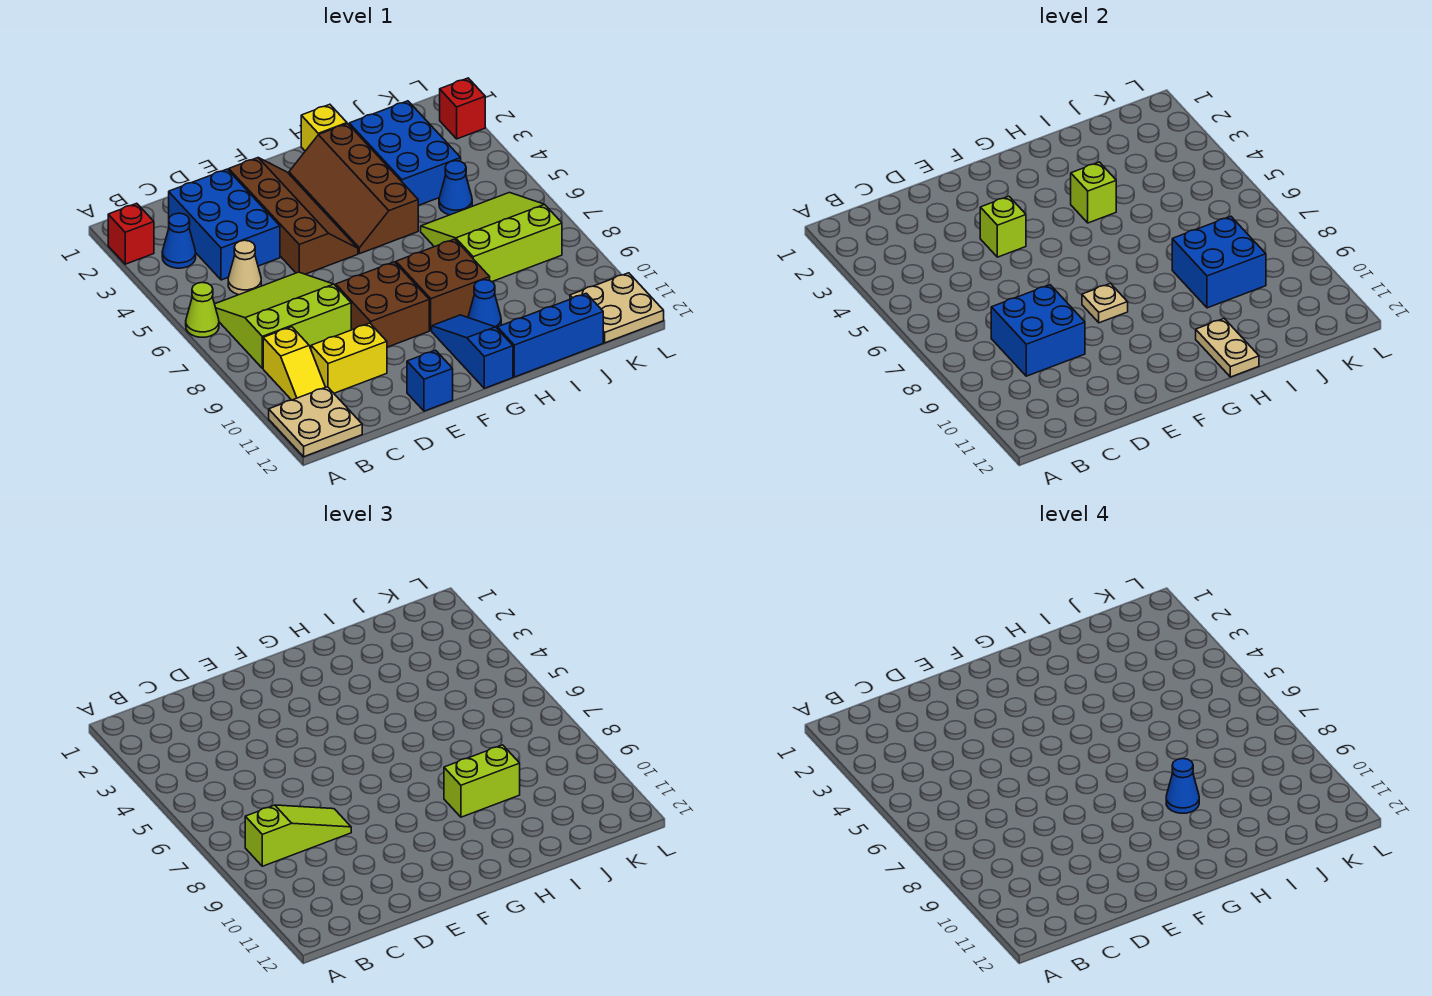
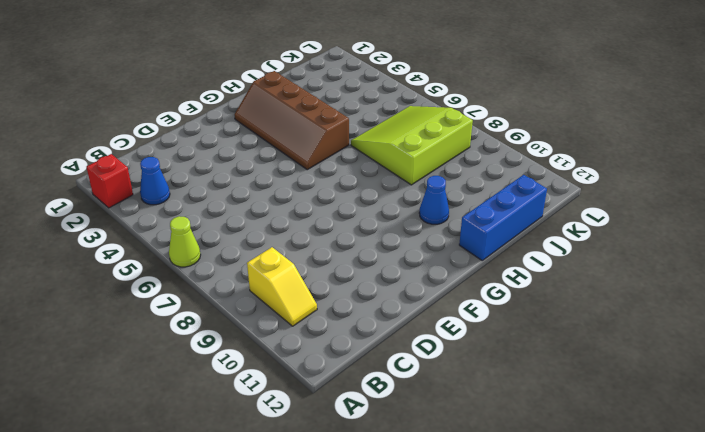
none -> tan 2x2 plate [269,387,362,457]
none -> lime 3x3 slope [215,272,351,368]
none -> blue 2x3 brick [169,169,280,280]
none -> tan 1x1 cone [228,240,261,295]

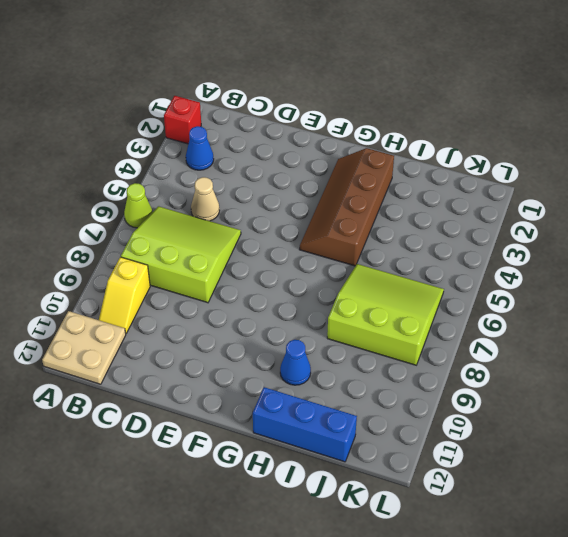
none -> blue 2x3 brick [169,169,280,280]
none -> yellow 1x2 brick [311,323,387,393]
none -> brown 2x4 slope [229,158,358,274]
none -> brown 2x2 brick [336,262,429,347]

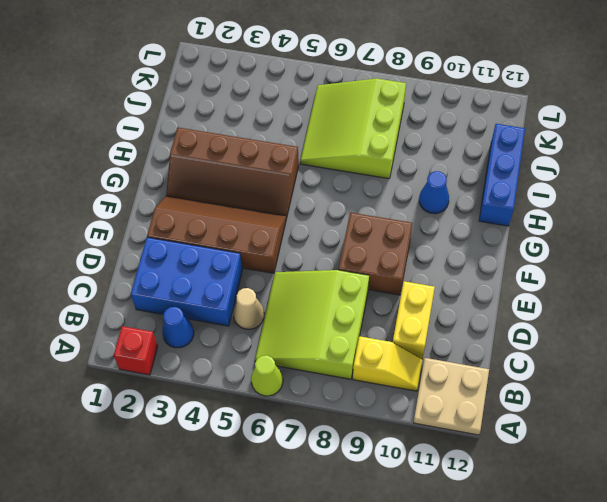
none -> blue 1x1 brick [407,350,453,411]
none -> brown 2x2 brick [396,239,490,331]
none -> blue 1x3 slope [432,315,513,388]
none -> yellow 1x1 brick [301,104,347,151]

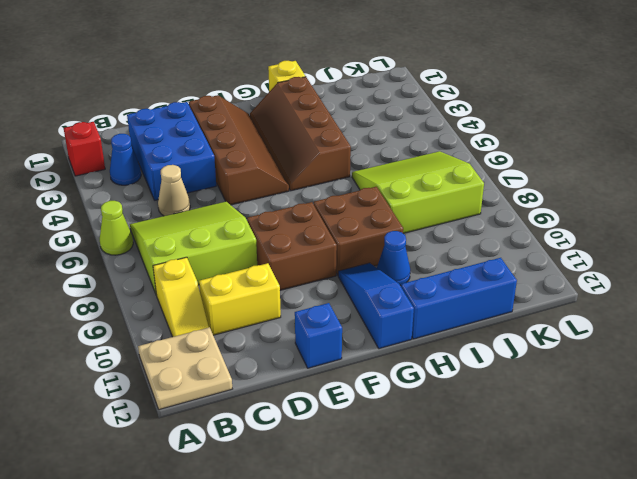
none -> blue 2x3 brick [349,101,461,206]
none -> blue 1x1 cone [439,161,472,215]
none -> tan 2x2 plate [570,273,664,343]
none -> red 1x1 brick [440,78,485,139]

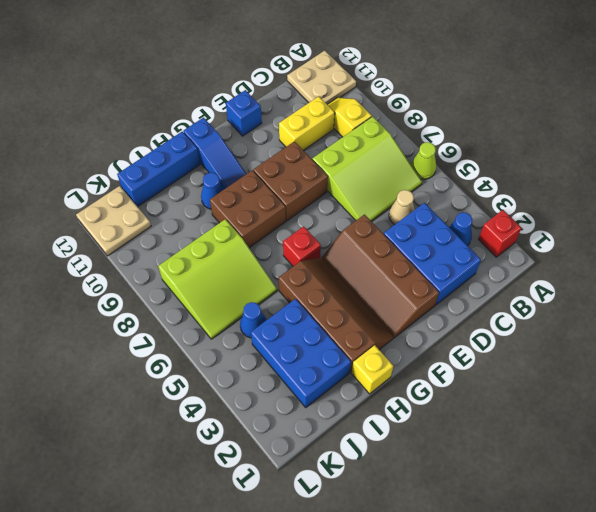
red 1x1 brick [283,226,321,266] -> red 1x1 brick moved to [440,78,485,139]
none -> blue 2x2 brick [991,285,1085,376]
none -> lime 1x1 brick [980,196,1026,257]
none -> tan 1x1 plate [1082,283,1128,323]
none -> lime 1x1 brick [1071,162,1116,223]

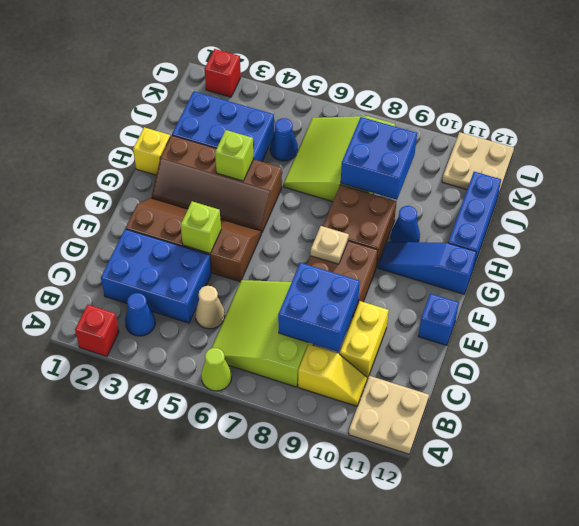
none -> tan 1x2 plate [1196,319,1259,377]
none -> lime 1x3 slope [245,805,351,866]
none -> lime 1x2 brick [444,745,520,817]
none -> blue 1x1 cone [1166,758,1199,813]

